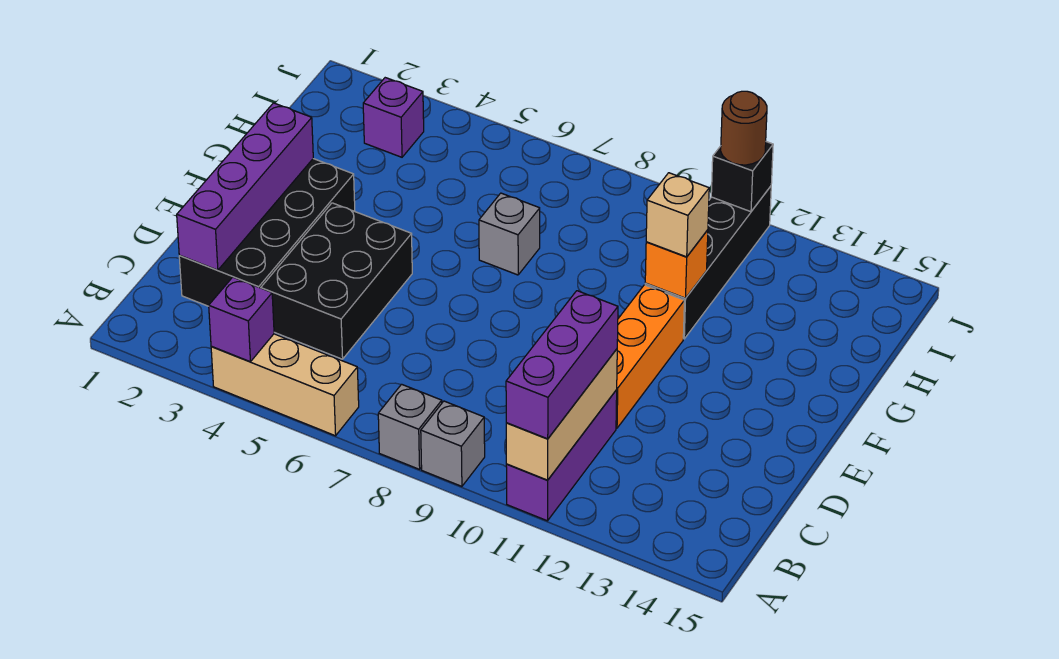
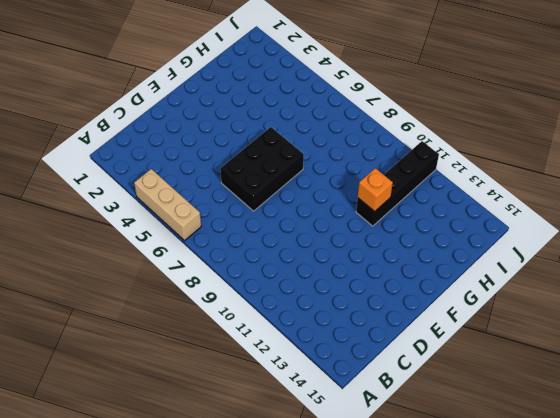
black 2x3 brick [220,127,304,211] -> black 2x3 brick moved to [261,203,412,359]
none -> grey 1x1 brick [378,384,442,469]
none -> grey 1x1 brick [421,401,485,486]
none -> purple 1x3 brick [506,390,617,521]

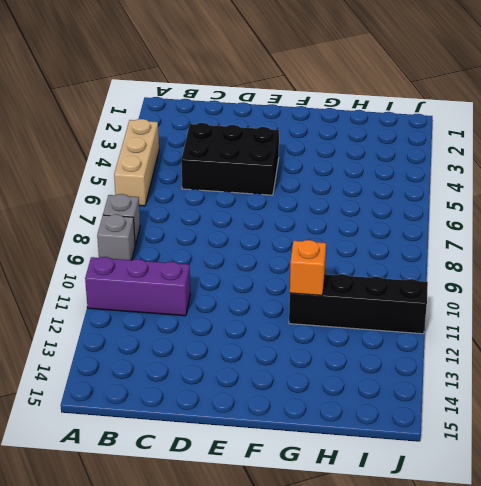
none -> black 2x4 brick [179,159,355,306]
none -> orange 1x3 brick [616,285,684,428]
none -> grey 1x1 brick [479,193,540,275]

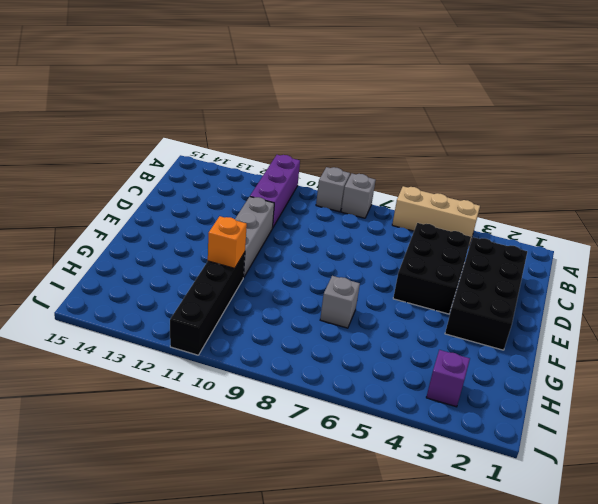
grey 1x3 brick [235,197,274,277] -> orange 1x3 brick [616,285,684,428]
none -> purple 1x1 brick [209,277,274,362]
none -> tan 1x3 brick [506,349,617,480]
none -> purple 1x4 brick [177,103,313,270]

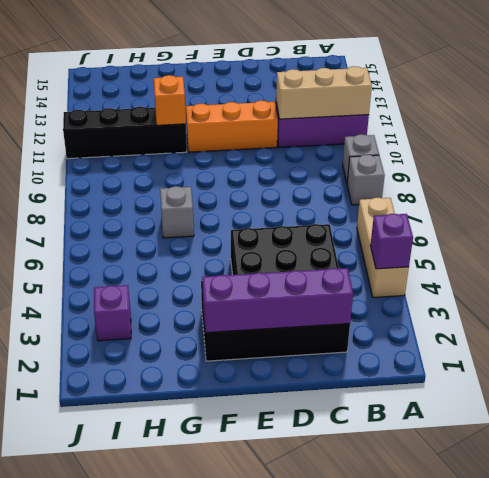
none -> black 1x1 brick [711,142,773,212]
none -> purple 1x3 brick [506,291,618,439]
none -> tan 1x1 brick [646,173,709,257]

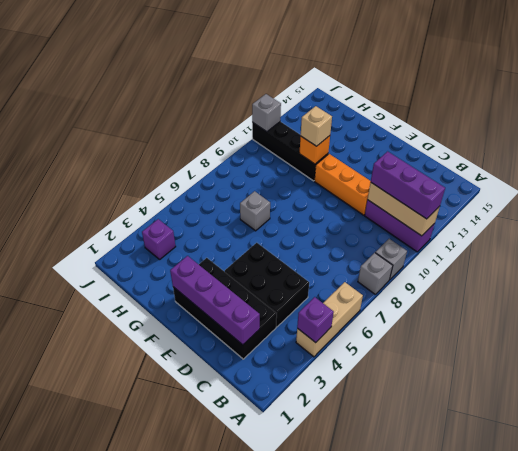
grey 1x1 brick [252,94,281,132] -> black 1x1 brick [711,142,773,212]
none -> brown 1x1 round brick [721,91,767,165]

